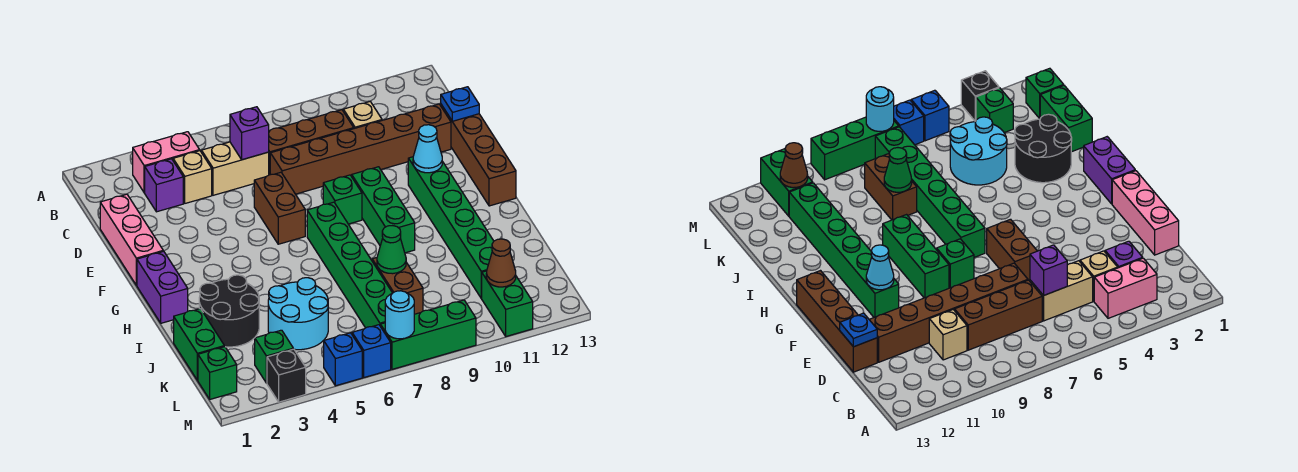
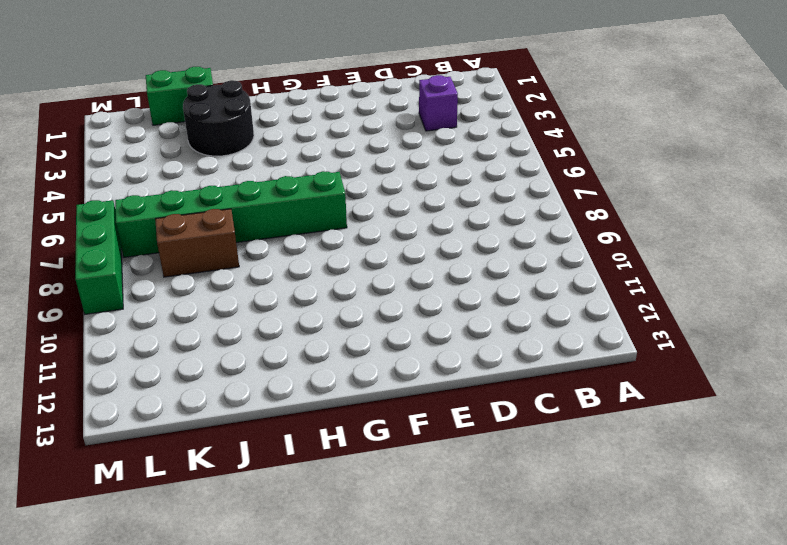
none -> pink 1x2 brick [133,132,200,193]
none -> tan 1x1 brick [173,151,212,203]
none -> tan 1x2 brick [202,142,269,195]
none -> brown 1x3 brick [269,110,354,175]

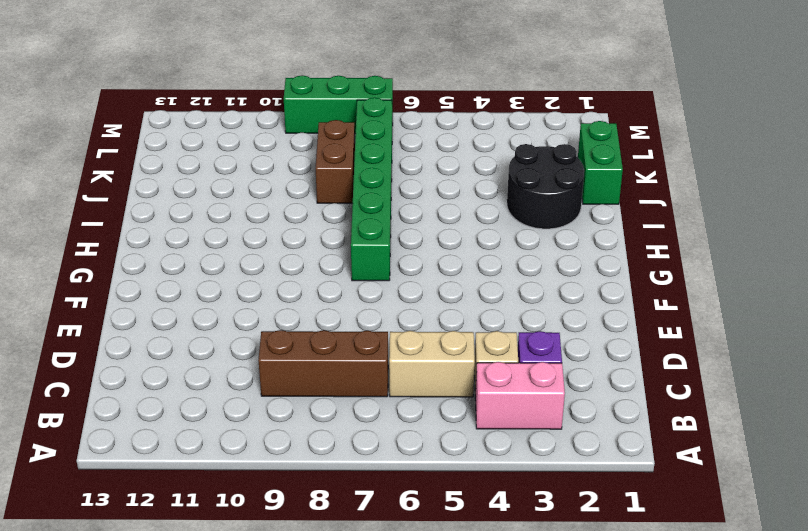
none -> tan 1x1 brick [343,102,382,129]
none -> pink 1x3 brick [100,194,163,285]
none -> brown 1x6 brick [270,104,451,194]
none -> brown 1x4 brick [441,105,516,206]

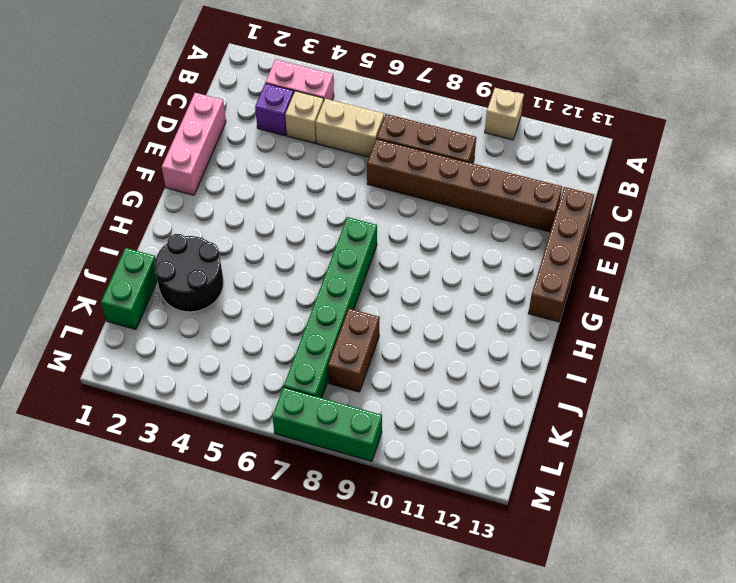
tan 1x1 brick [485,88,524,140] -> tan 1x1 brick moved to [343,102,382,129]
none -> brown 1x2 brick [254,172,305,244]
none -> green 1x1 brick [323,175,362,224]
none -> green 1x3 brick [352,167,415,253]
none -> green 1x6 brick [408,157,494,298]

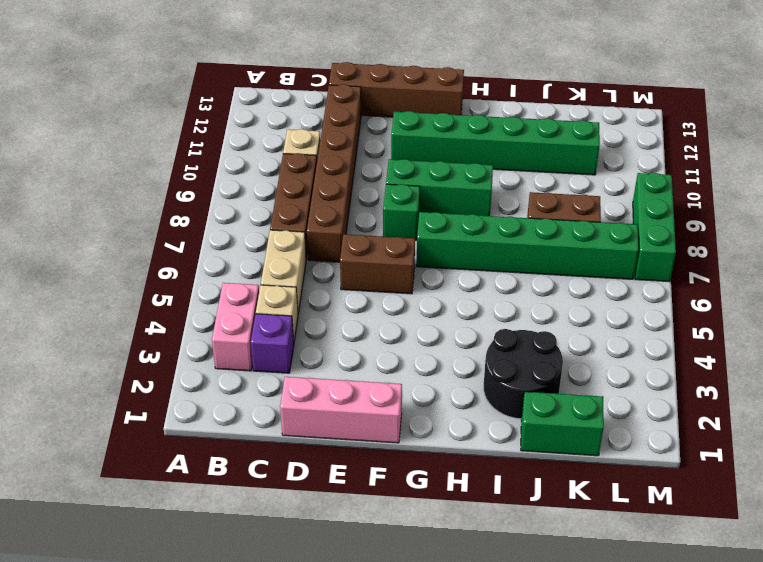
none -> purple 1x2 brick [137,251,188,323]
none -> cyan 2x2 round brick [268,278,328,350]
none -> green 1x1 brick [198,347,237,399]
none -> green 1x1 brick [255,330,293,383]

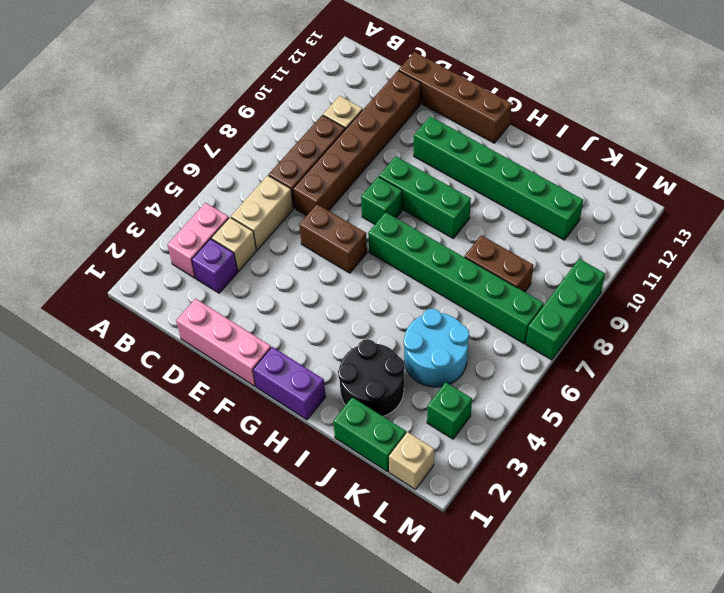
tan 1x1 brick [389,432,434,490] -> green 1x1 brick [198,347,237,399]
none -> green 1x2 brick [481,271,533,336]
none -> black 1x1 brick [267,349,306,402]
none -> blue 1x1 brick [324,333,362,386]
none -> blue 1x1 brick [352,325,391,377]

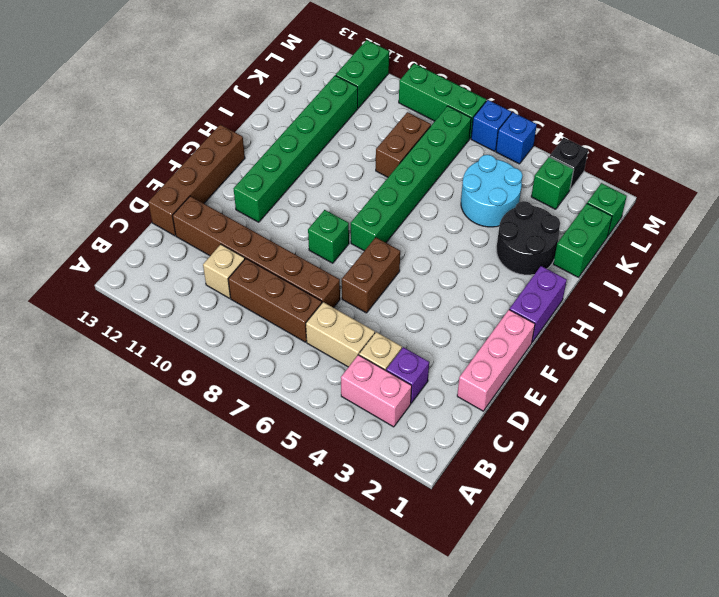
none -> green 1x3 brick [352,167,415,253]
none -> purple 1x1 brick [230,107,269,160]
none -> blue 1x1 plate [441,87,479,121]
none -> cyan 1x1 cone [413,125,442,173]

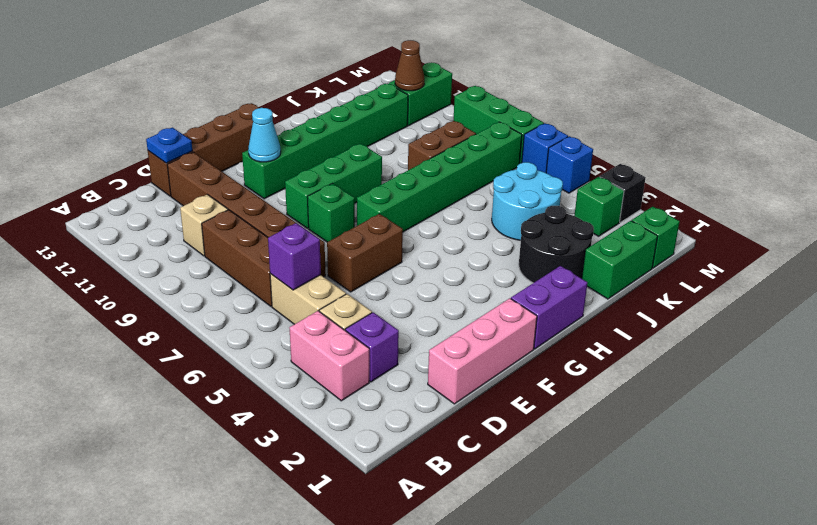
none -> green 1x1 cone [377,226,406,274]
none -> cyan 1x1 round brick [385,291,414,339]

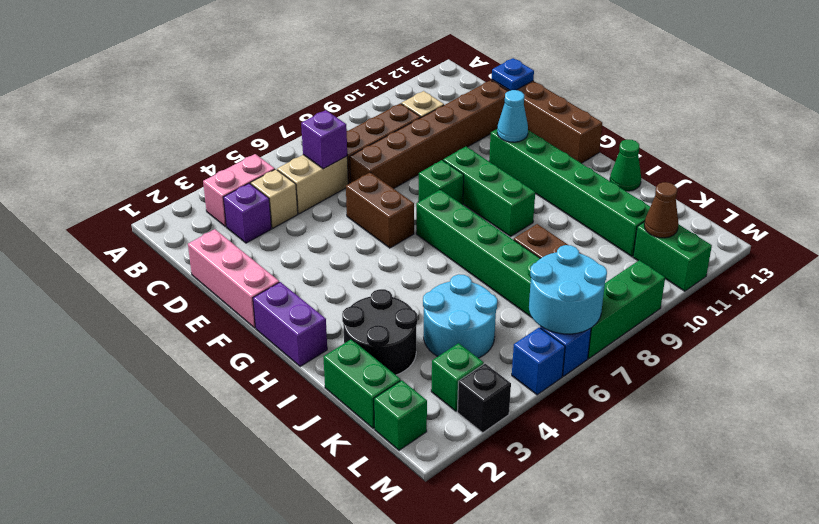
green 1x1 cone [610,140,641,191] -> green 1x1 cone moved to [377,226,406,274]
cyan 2x2 round brick [529,245,607,334] -> cyan 1x1 round brick [385,291,414,339]

